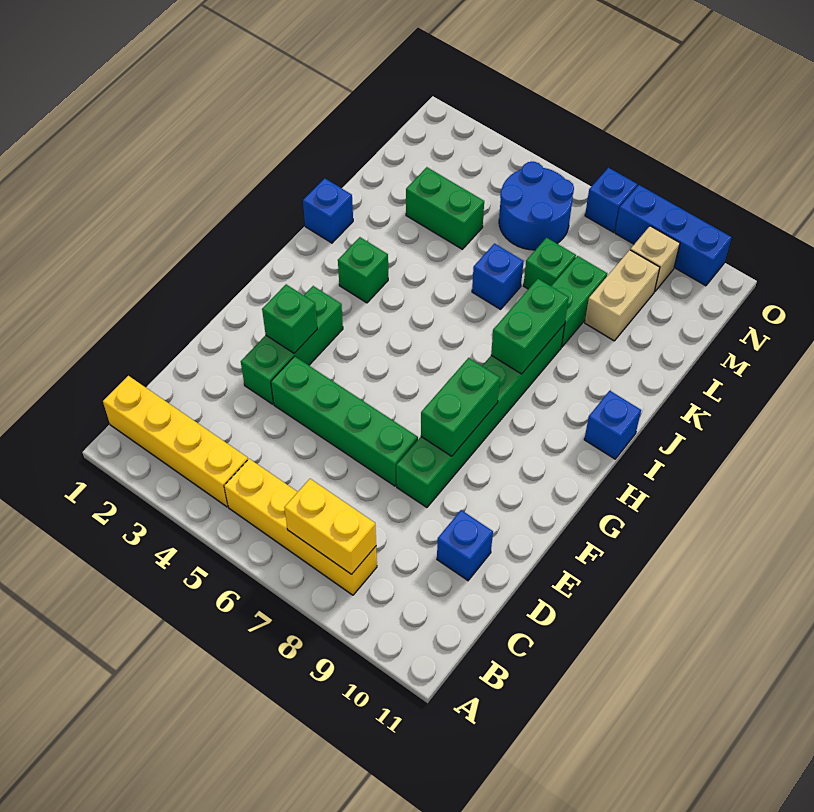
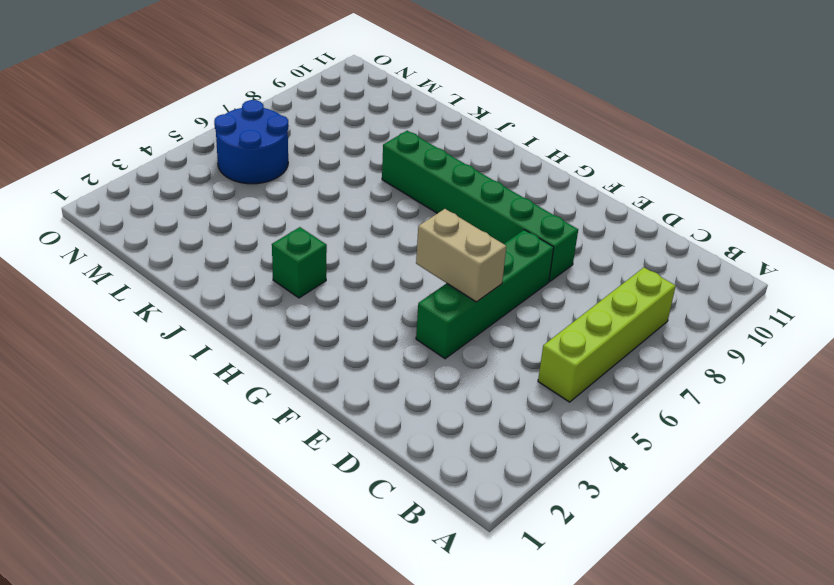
lime 1x4 brick [538,268,676,402] -> yellow 1x4 brick [224,459,377,595]
tan 1x2 brick [416,209,506,302] -> tan 1x2 brick moved to [585,250,660,341]
none -> yellow 1x4 brick [103,376,248,507]
none -> blue 1x1 brick [437,510,493,580]
none -> green 1x3 brick [241,286,343,404]

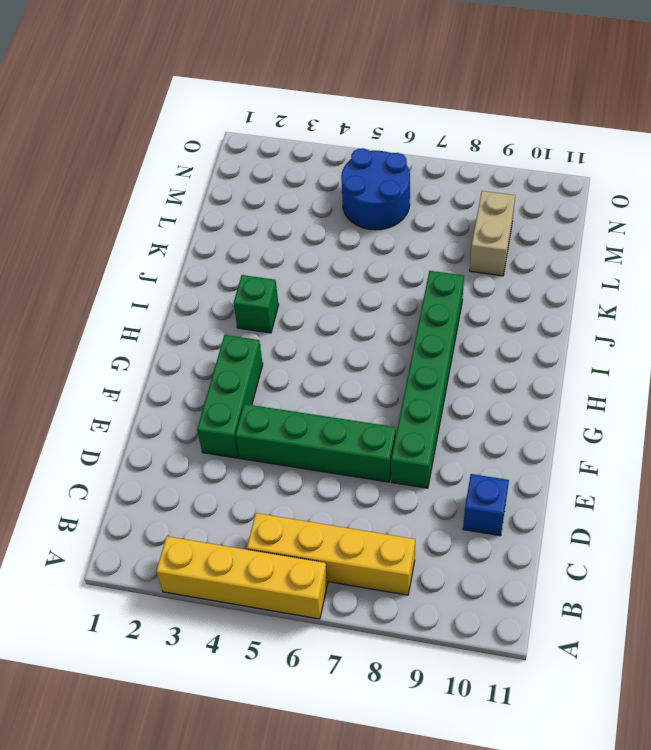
yellow 1x4 brick [156,536,328,619] -> yellow 1x4 brick moved to [103,376,248,507]
none -> blue 1x1 brick [584,391,641,459]
none -> blue 1x1 brick [303,178,353,243]
none -> blue 1x1 brick [472,244,524,309]

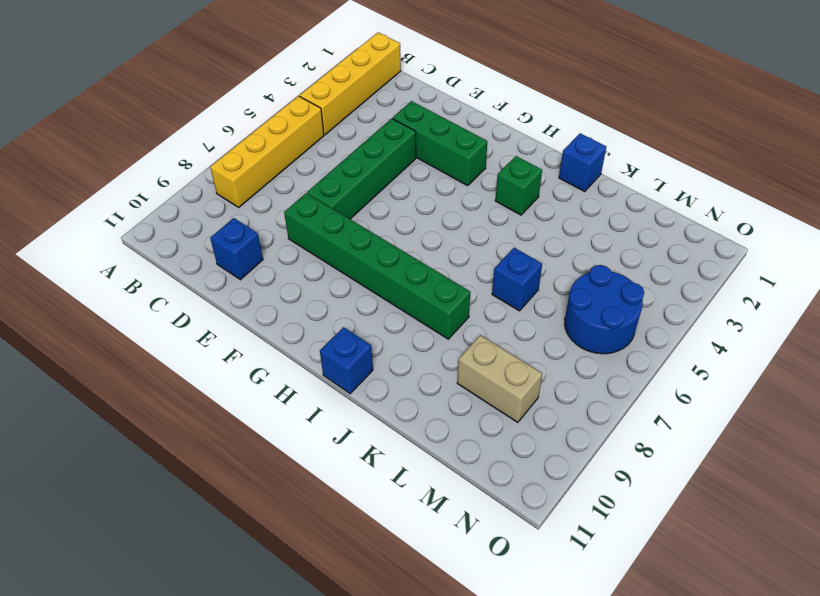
none -> green 1x2 brick [551,256,607,347]
none -> green 1x2 brick [406,167,484,249]
none -> green 1x1 brick [523,238,576,289]

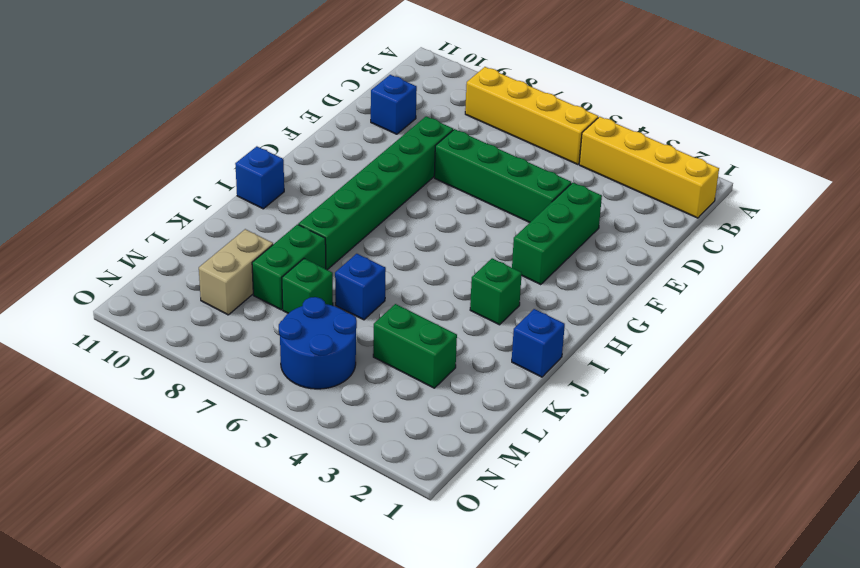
none -> tan 1x1 brick [630,226,680,292]
none -> blue 1x1 brick [585,168,637,232]
none -> blue 1x3 brick [615,185,732,286]

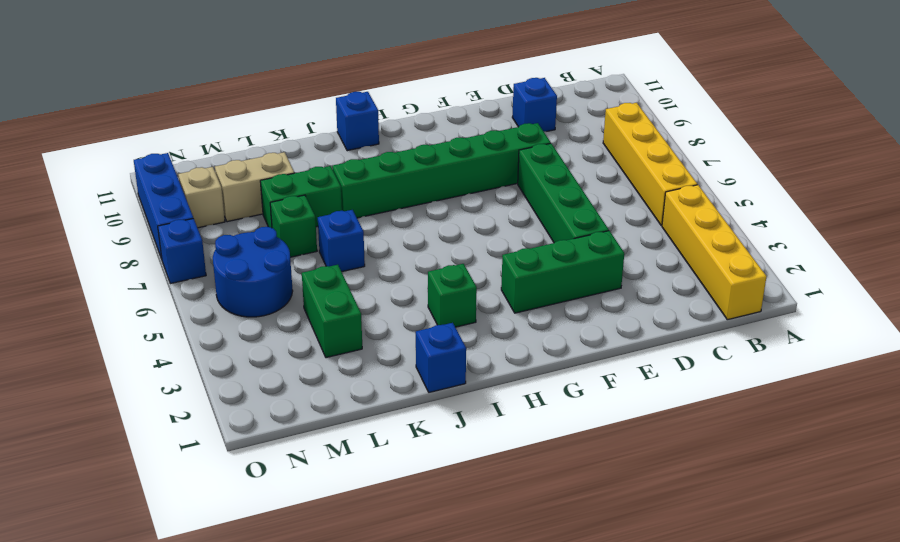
none -> yellow 1x2 brick [284,479,376,574]
none -> green 1x1 brick [262,284,317,353]
none -> green 1x2 brick [421,358,500,456]

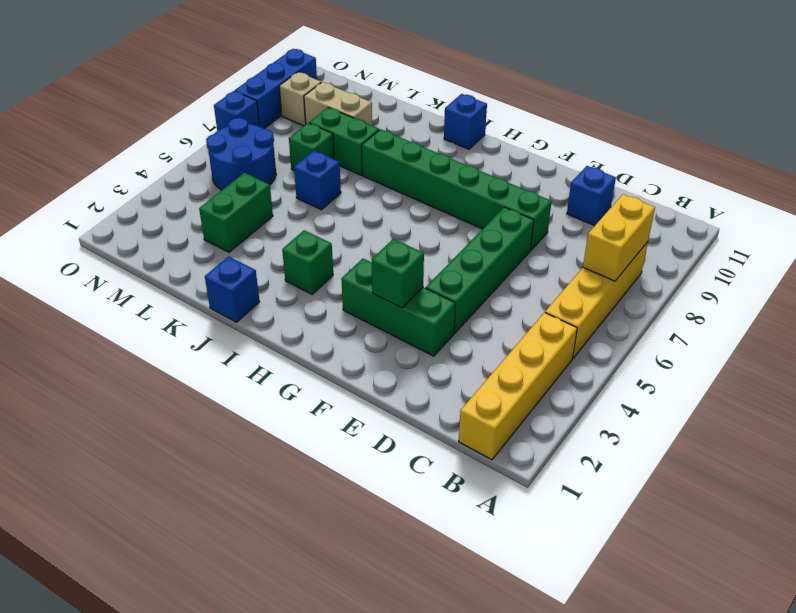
none -> green 1x2 brick [421,358,500,456]
none -> green 1x2 brick [491,279,569,374]

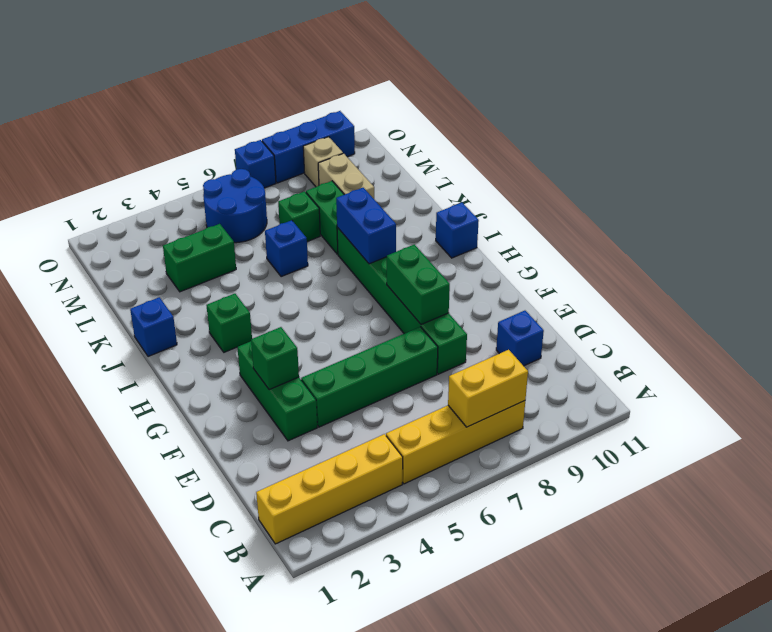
blue 1x2 brick [336,188,396,264] -> green 1x2 brick [491,279,569,374]

